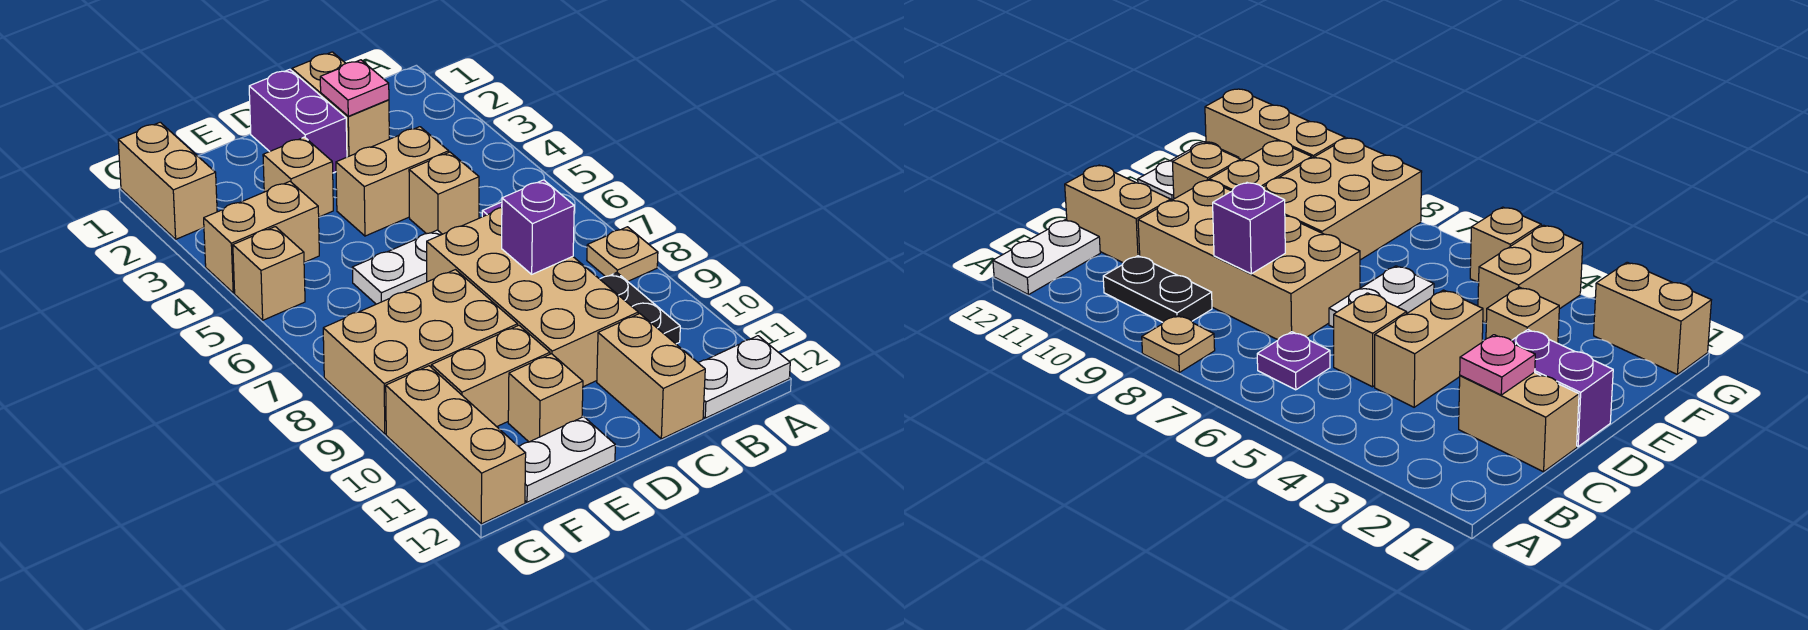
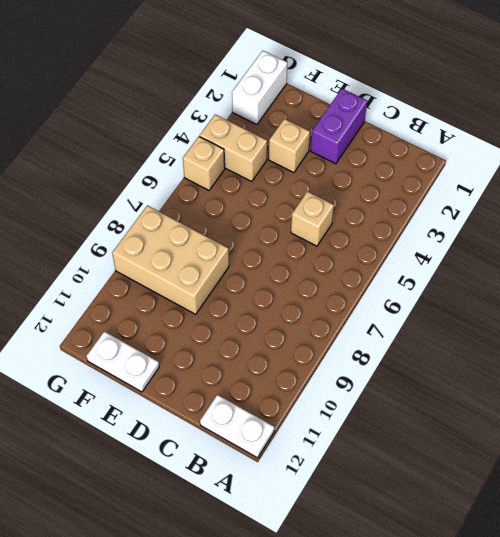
white 1x2 brick [232,51,287,125] -> tan 1x2 brick [118,122,217,239]
none -> tan 1x1 plate [587,227,658,281]
none -> purple 1x1 plate [1257,332,1330,390]
none -> black 1x2 plate [600,273,680,344]

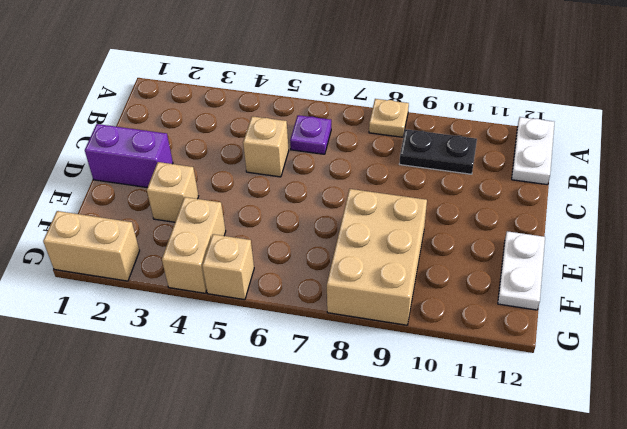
none -> tan 1x2 brick [292,52,389,157]
none -> tan 1x2 brick [336,127,449,236]
none -> tan 2x4 brick [427,208,638,387]

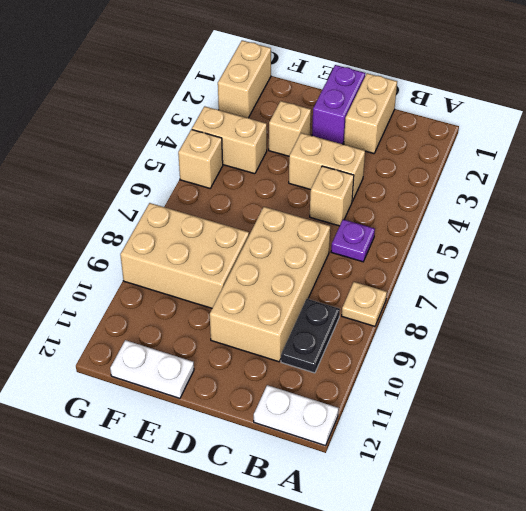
none -> tan 1x2 brick [597,314,705,439]
none -> white 1x2 plate [352,230,442,304]
none -> tan 1x2 brick [431,325,550,427]

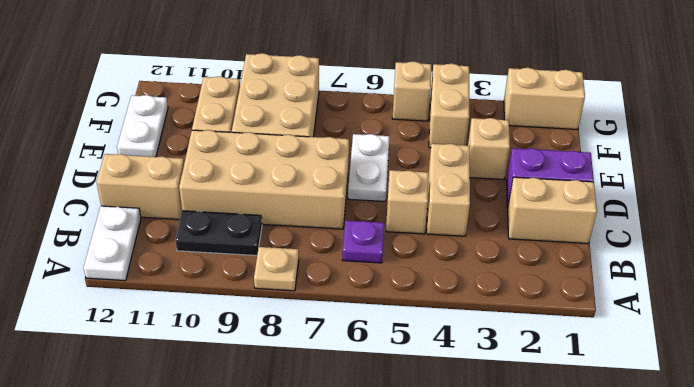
none -> tan 1x1 brick [508,354,583,442]
none -> tan 1x3 brick [386,366,526,524]
none -> pink 1x1 plate [320,60,389,116]

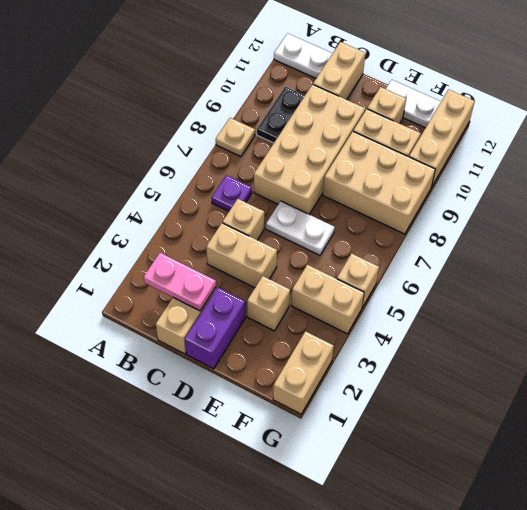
pink 1x2 plate [144,253,216,311] -> pink 1x1 plate [320,60,389,116]
none -> purple 1x1 brick [502,180,574,274]

